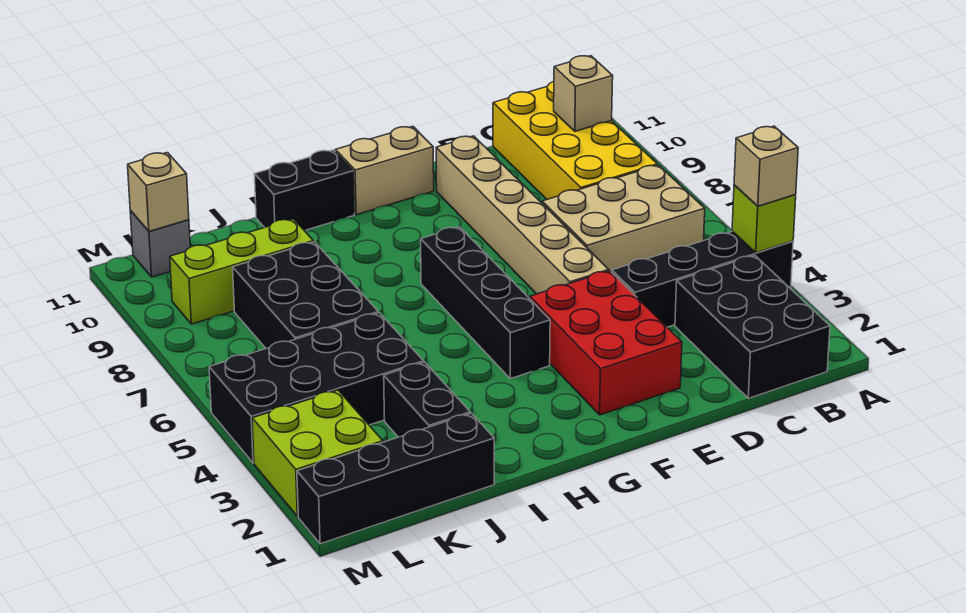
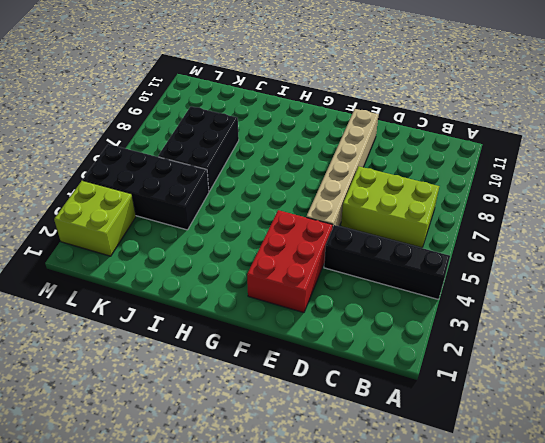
lime 2x3 brick [341,166,439,248] -> tan 2x3 brick [542,165,705,272]
none -> black 2x3 brick [675,255,830,398]
none -> yellow 2x4 brick [493,82,657,199]
none -> tan 1x2 brick [335,127,434,215]

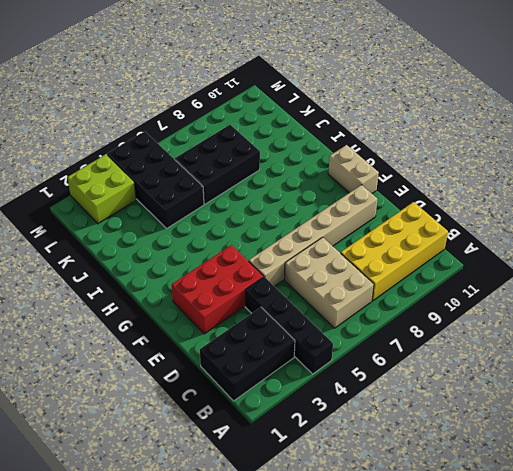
none -> black 1x4 brick [421,227,550,379]
none -> black 1x2 brick [254,150,354,230]
none -> black 1x4 brick [297,413,494,544]

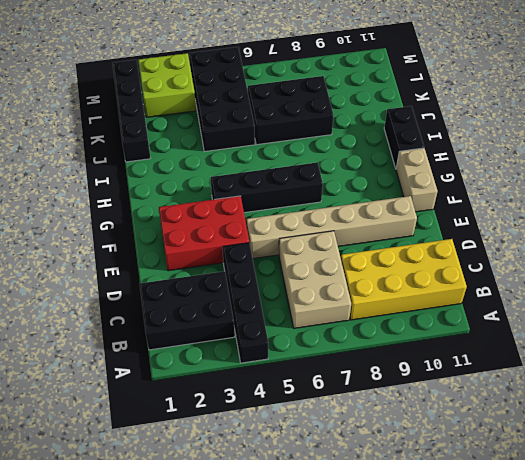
none -> black 1x2 brick [384,362,470,437]
none -> lime 1x3 brick [170,219,313,324]
none -> grey 1x1 brick [130,211,190,277]

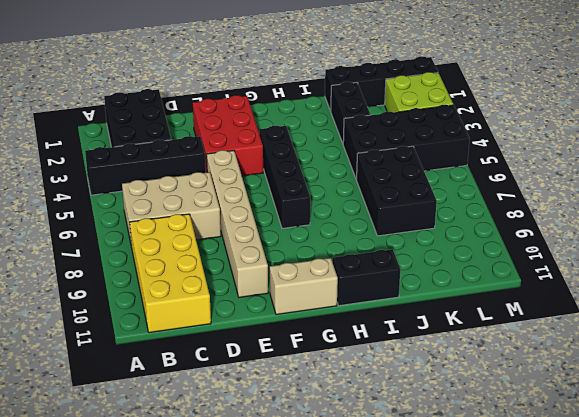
none -> lime 1x3 brick [170,219,313,324]
none -> grey 1x1 brick [130,211,190,277]
none -> lime 1x1 brick [732,185,796,253]

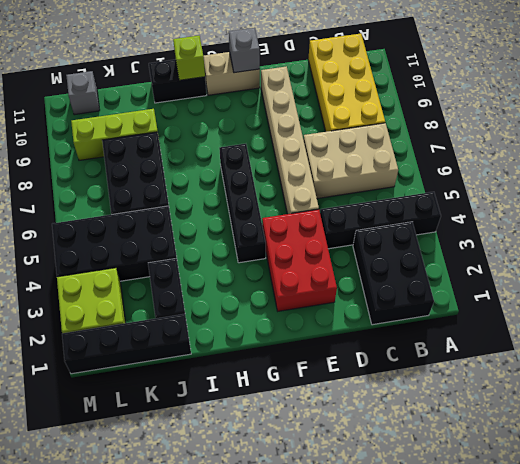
grey 1x1 brick [229,28,260,73] -> none
lime 1x1 brick [173,36,205,80] -> lime 1x1 brick moved to [732,185,796,253]
none -> tan 1x1 brick [554,56,613,131]
none -> tan 1x1 brick [128,153,189,231]
none -> tan 1x1 brick [734,126,798,206]

